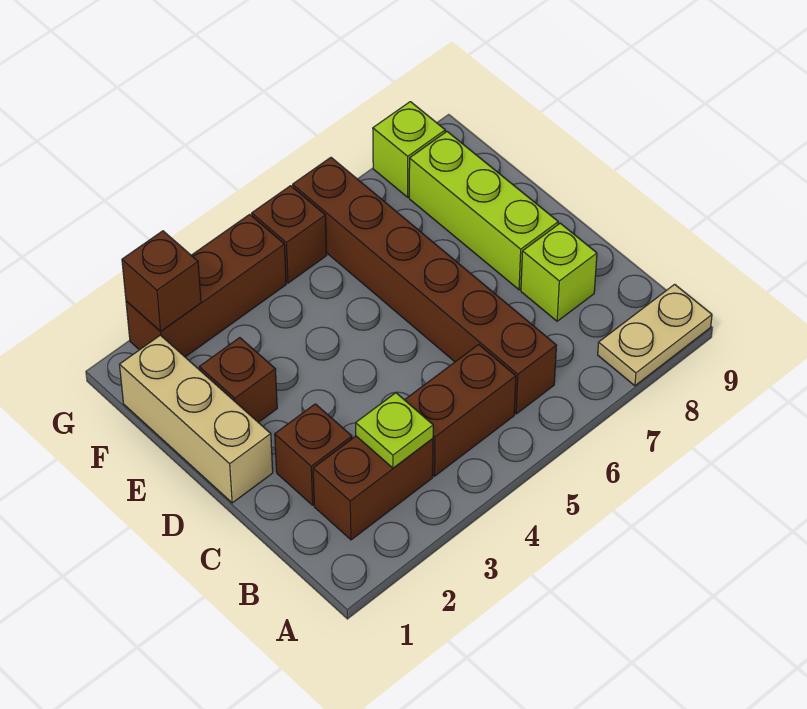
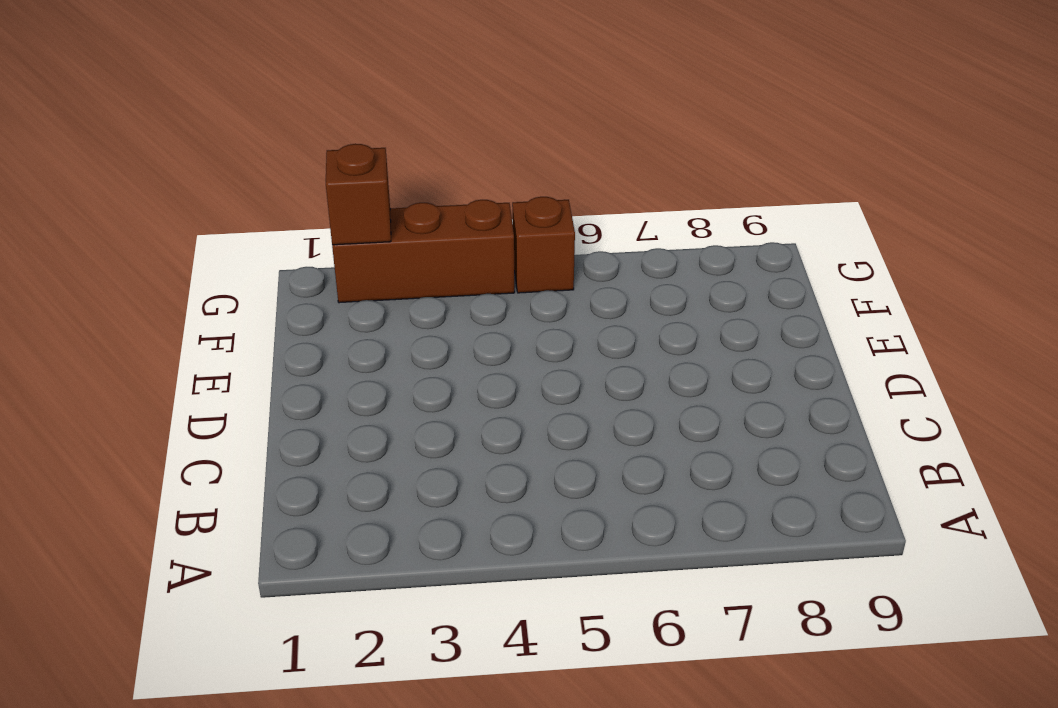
none -> tan 1x2 plate [598,284,712,386]
none -> brown 1x2 brick [313,436,433,540]
none -> brown 1x2 brick [405,344,516,476]

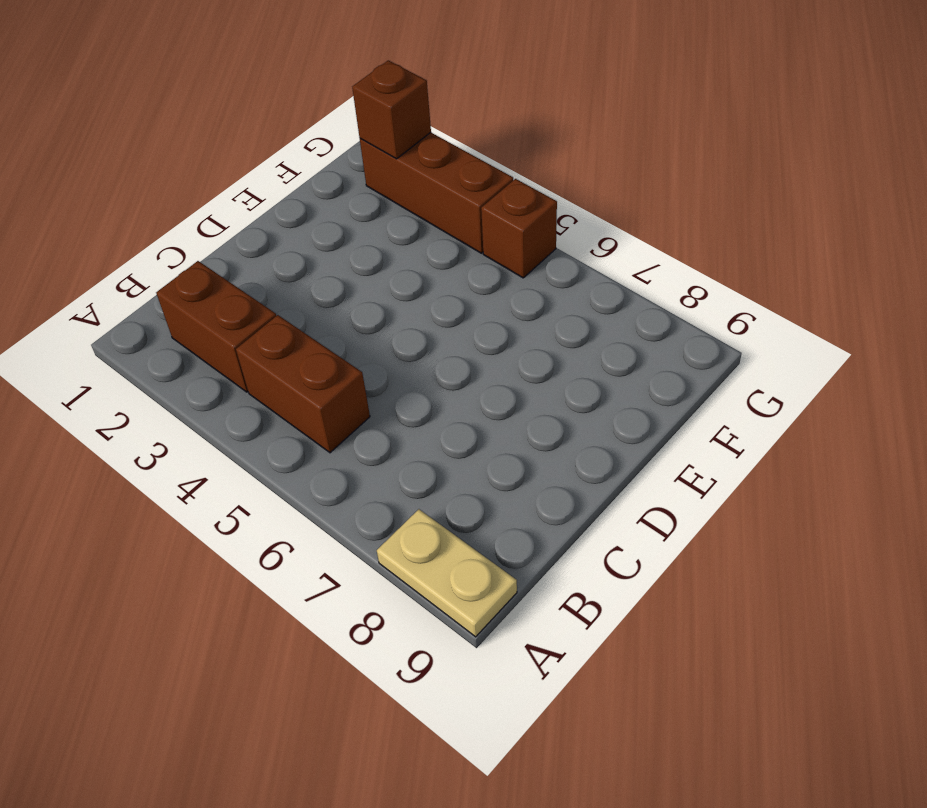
none -> brown 1x6 brick [293,158,557,414]
none -> brown 1x1 brick [275,404,352,505]
none -> lime 1x1 brick [521,223,597,321]

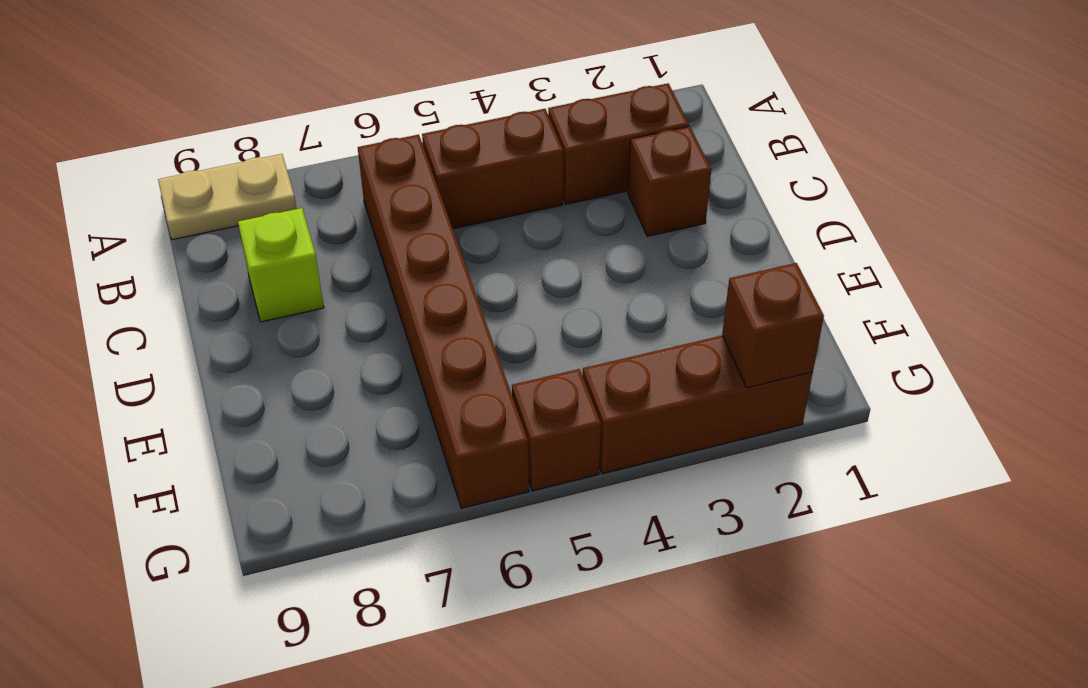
none -> tan 1x3 brick [120,335,273,503]
none -> lime 1x3 brick [409,132,558,290]
none -> brown 1x1 brick [199,338,277,422]

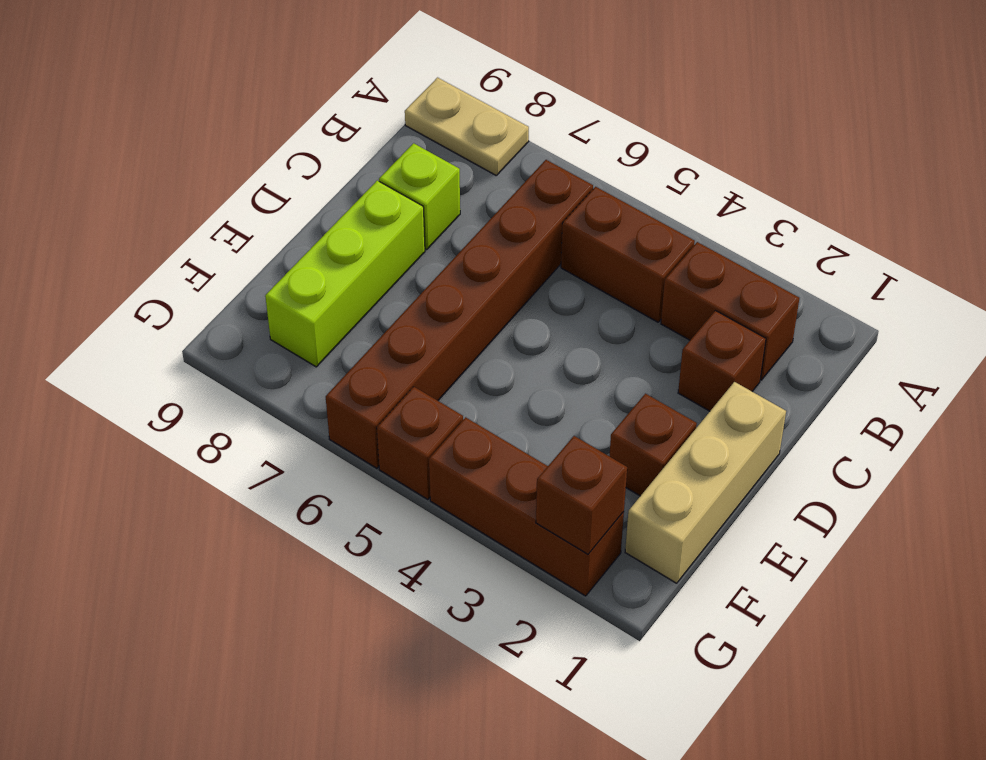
none -> lime 1x1 brick [373,102,445,197]
none -> lime 1x1 plate [356,393,433,468]

